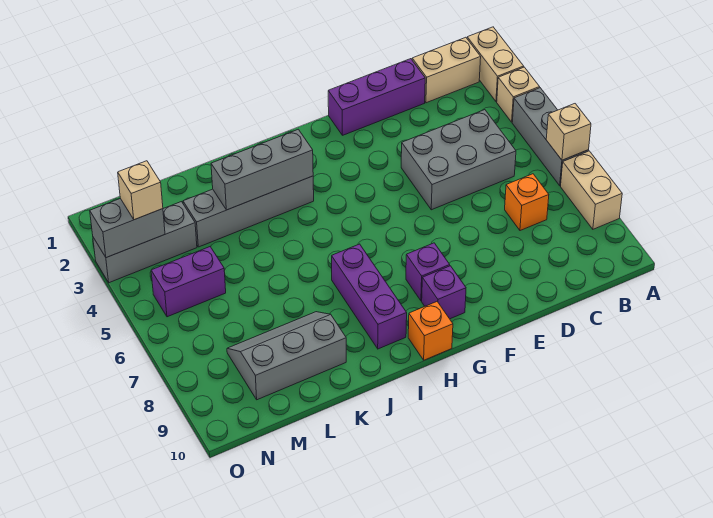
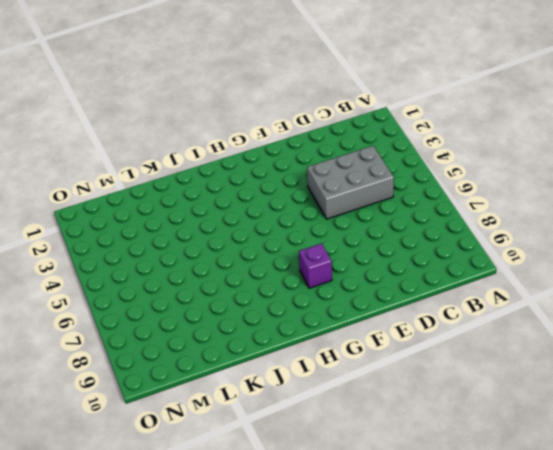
none -> tan 1x2 brick [467,27,524,102]
none -> tan 1x1 brick [497,67,540,122]
none -> grey 1x3 brick [512,88,589,186]

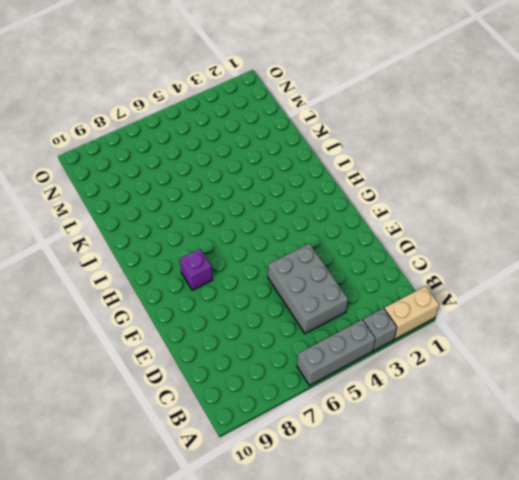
grey 1x1 brick [363,308,397,350] -> tan 1x1 brick [497,67,540,122]
none -> tan 1x2 brick [561,151,622,229]
none -> tan 1x2 brick [412,37,481,103]
none -> orange 1x1 brick [505,174,549,231]

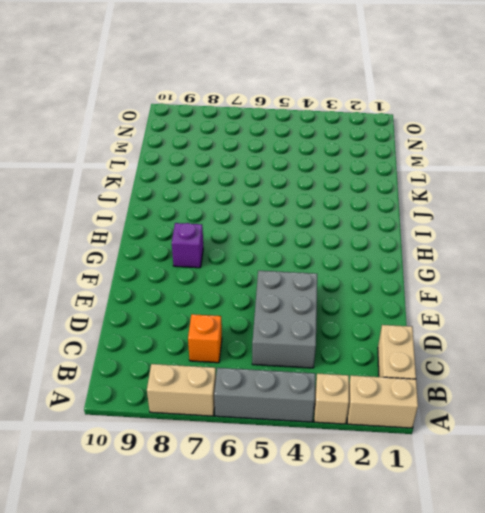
none -> purple 1x3 brick [328,59,425,135]
none -> purple 1x1 brick [422,266,466,319]
none -> orange 1x1 brick [408,302,453,360]

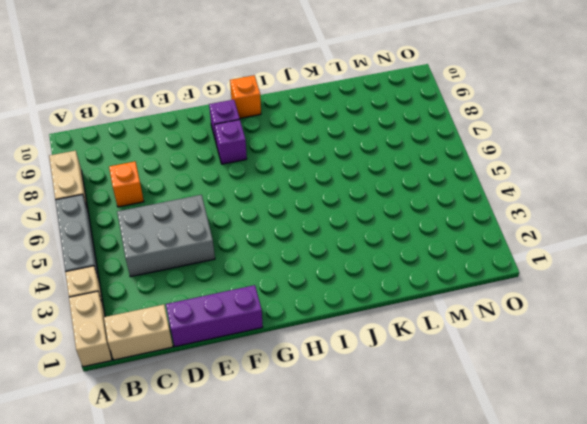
none -> grey 1x4 brick [183,176,314,247]
none -> purple 1x3 brick [332,244,407,349]
none -> grey 2x3 slope [227,312,346,400]

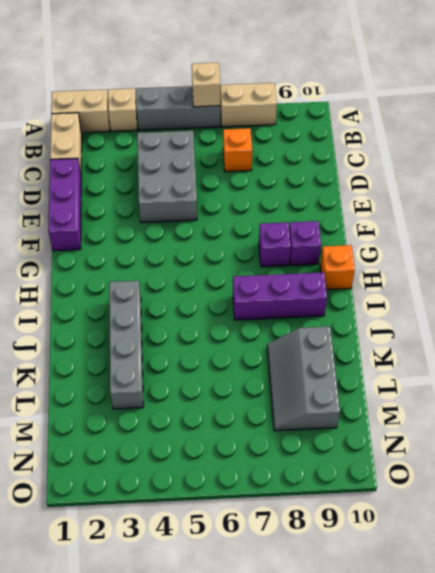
none -> grey 1x3 brick [93,202,197,283]
none -> purple 1x2 brick [151,247,226,317]
none -> grey 1x3 brick [211,129,313,210]

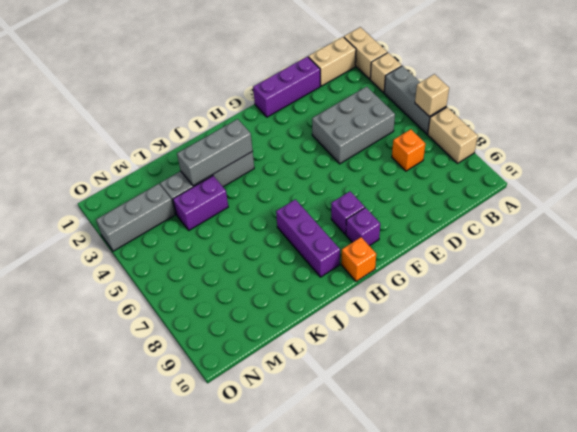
purple 1x2 brick [173,176,228,230] -> purple 1x2 brick moved to [151,247,226,317]
none -> grey 2x3 slope [227,312,346,400]
none -> grey 1x2 brick [90,199,165,258]
none -> tan 1x1 brick [118,161,163,220]

